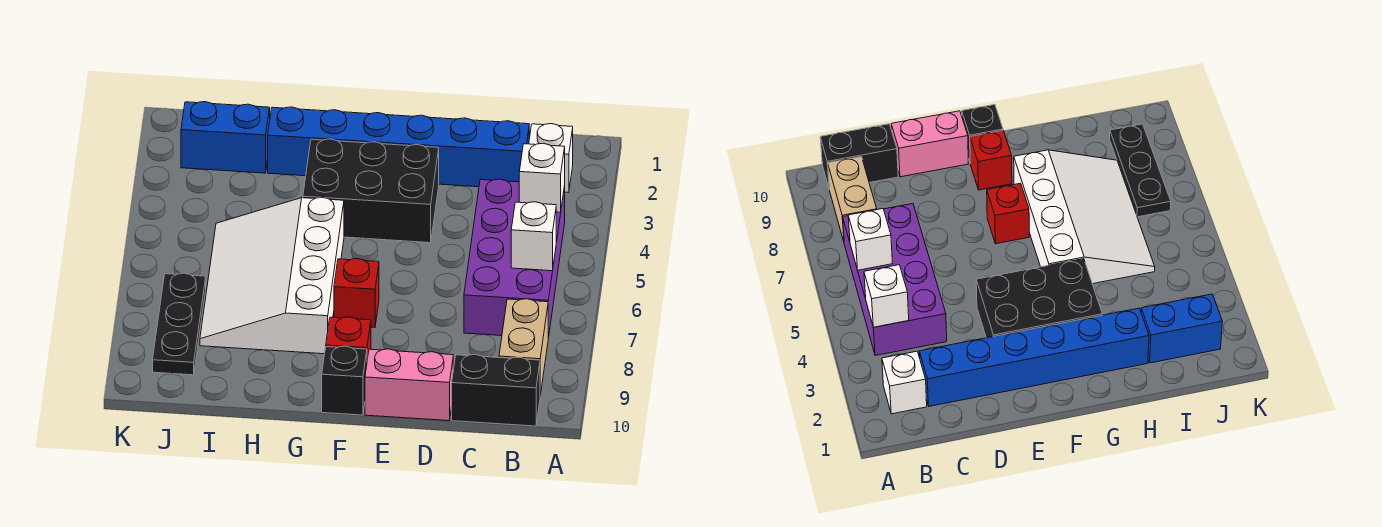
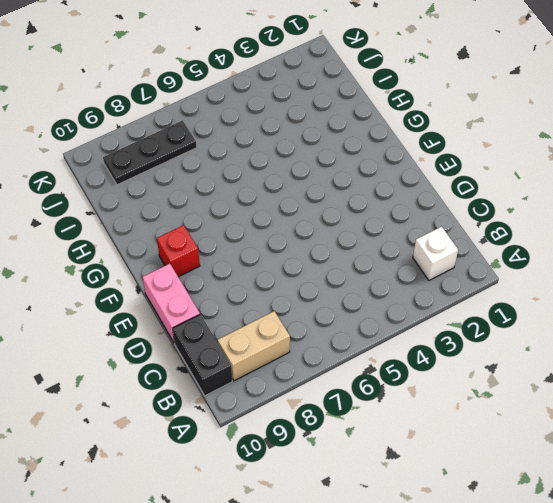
none -> purple 2x4 brick [464,179,565,338]
none -> blue 1x6 brick [268,107,529,187]
none -> black 2x3 brick [303,139,439,243]

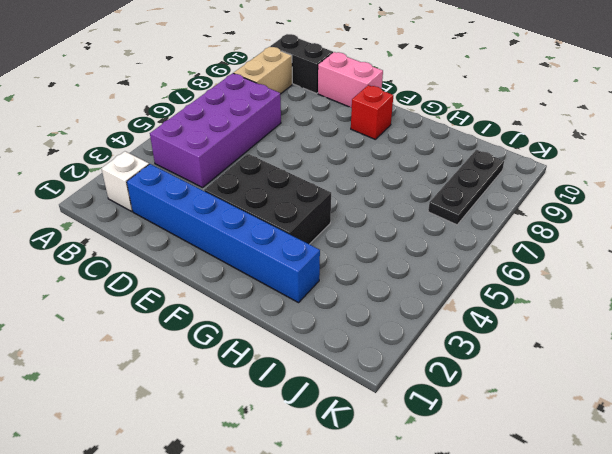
none -> red 1x1 brick [334,259,379,327]
none -> black 1x1 brick [322,346,367,415]
none -> white 3x4 slope [200,197,344,354]

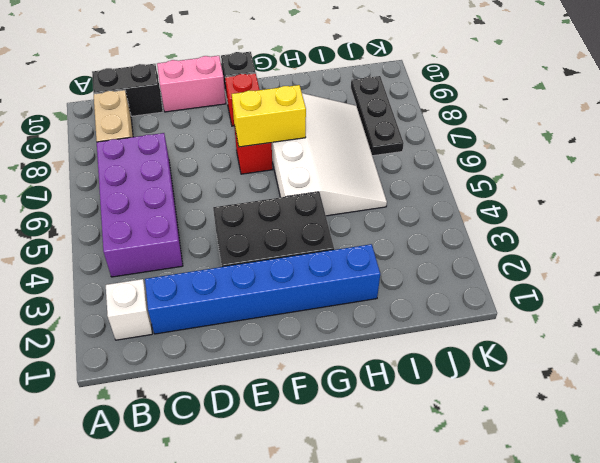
yellow 1x2 brick [232,85,306,147] -> none
none -> blue 1x2 brick [181,102,270,173]
none -> white 1x1 brick [519,143,565,212]
none -> white 1x1 brick [511,202,556,271]

